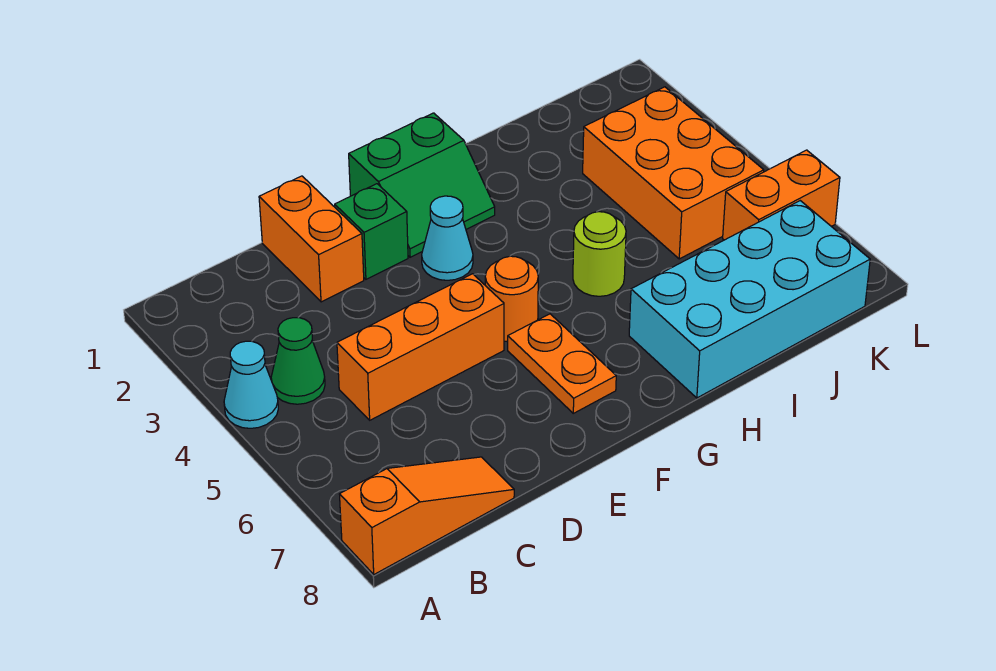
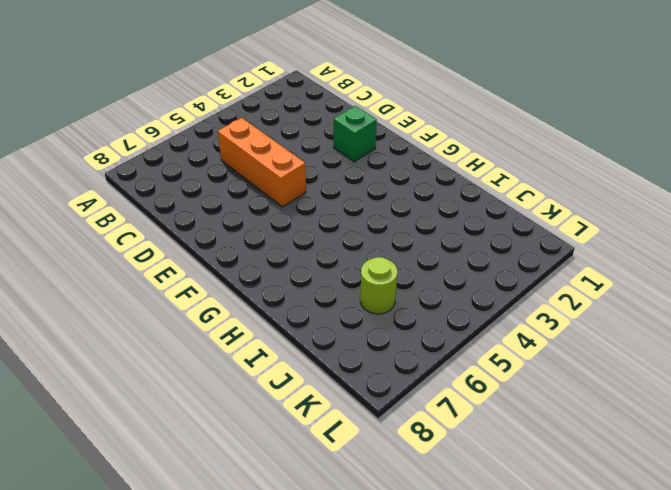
lime 1x1 round brick [360,257,397,314] -> lime 1x1 round brick moved to [573,212,626,296]
none -> cyan 1x1 cone [224,341,278,428]
none -> orange 1x3 slope [339,457,514,574]
none -> green 1x1 cone [271,318,325,404]

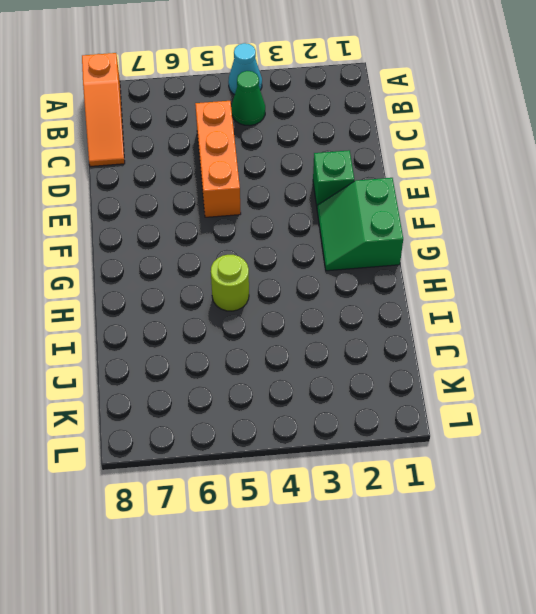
none -> orange 1x2 brick [259,176,364,302]
none -> cyan 1x1 cone [422,196,473,280]
none -> orange 1x1 round brick [485,256,538,342]

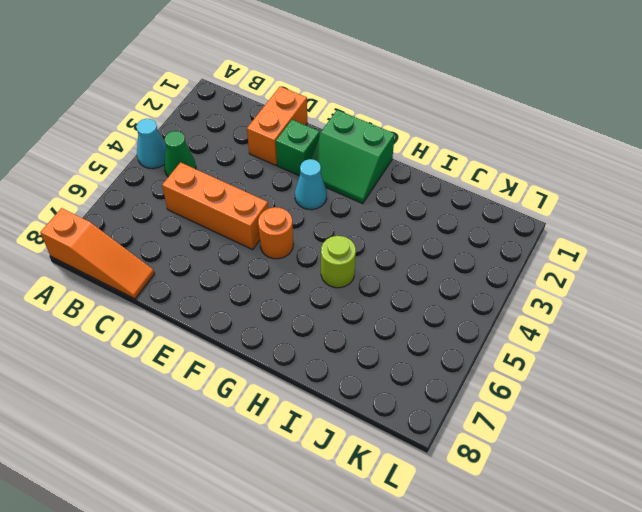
none -> orange 1x2 plate [508,314,616,413]
none -> cyan 2x4 brick [629,201,870,398]
none -> orange 2x3 brick [583,87,764,259]

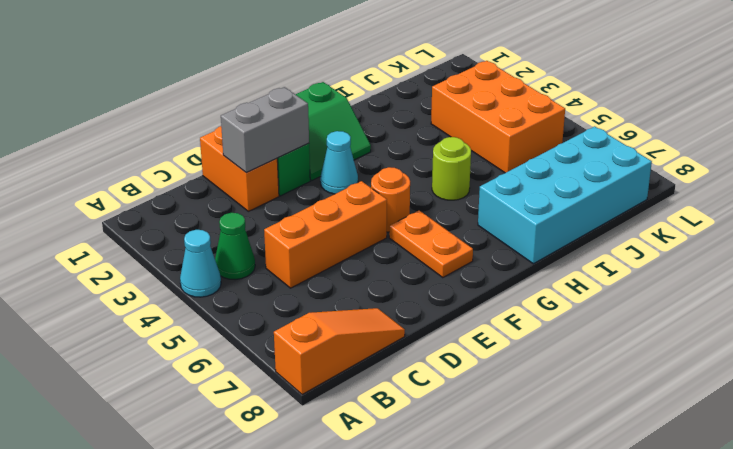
grey 1x2 brick [221,87,309,172] -> none
none -> orange 1x2 brick [723,150,840,240]

